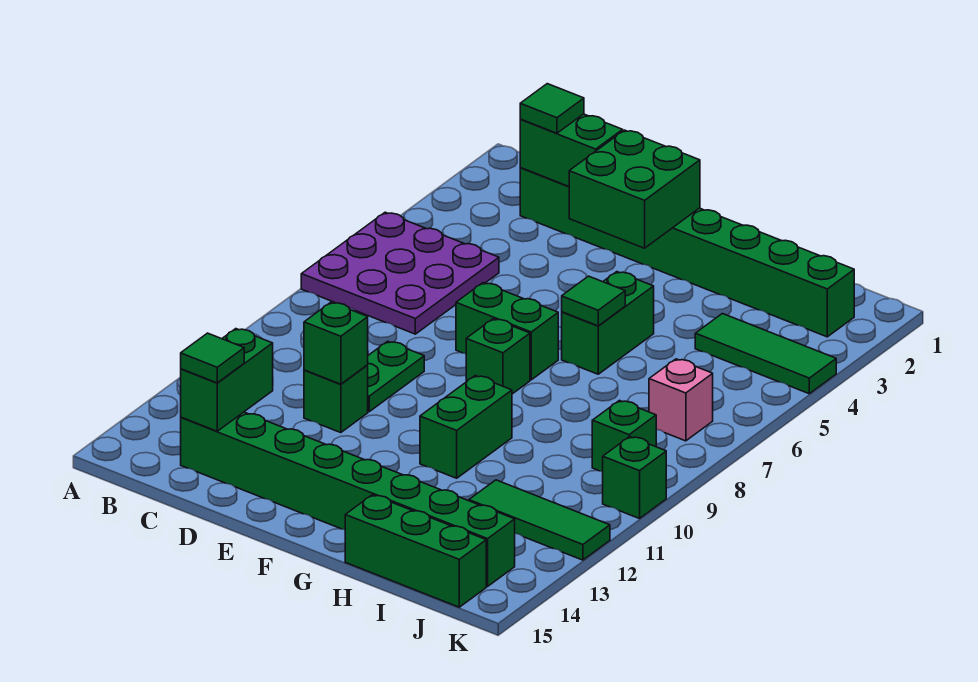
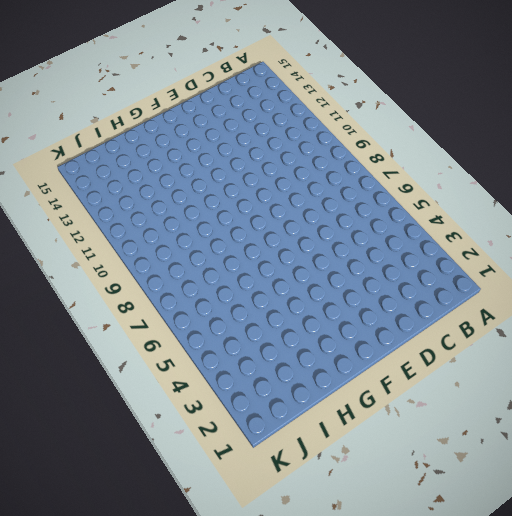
none -> purple 3x3 plate [301,212,499,334]
none -> green 1x8 brick [520,168,854,337]
none -> green 1x8 brick [181,412,515,586]

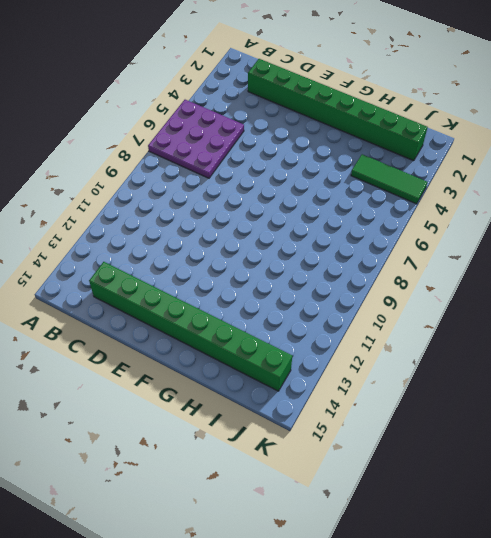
none -> green 1x2 plate [368,341,424,412]
none -> green 1x1 brick [304,365,368,433]
none -> green 1x2 brick [456,283,558,380]

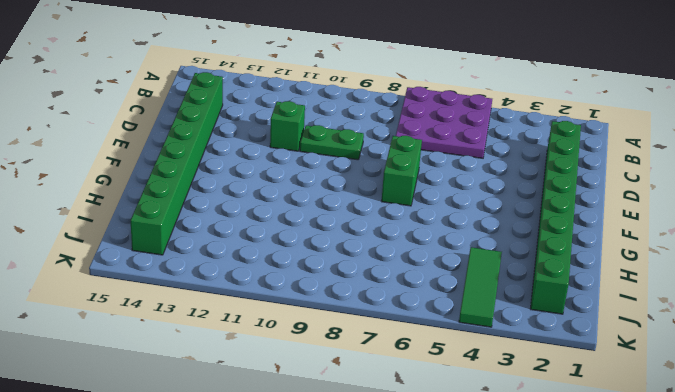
none -> green 1x1 brick [466,319,530,394]
none -> green 1x2 brick [562,272,654,374]
none -> green 1x2 brick [420,376,512,478]

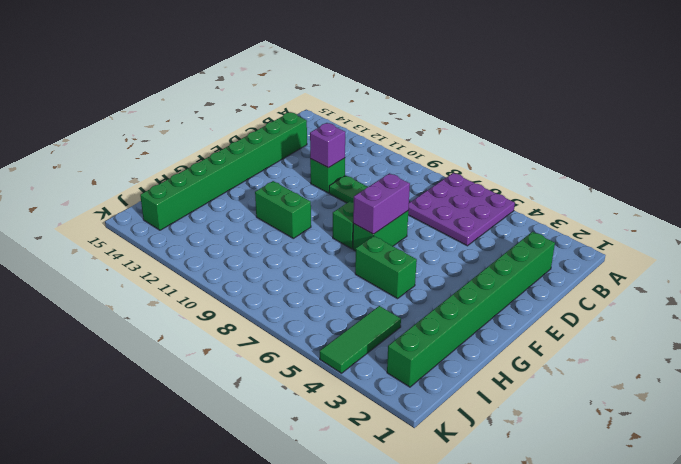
purple 1x1 brick [310,123,345,168] -> green 1x1 brick [304,302,368,384]
purple 1x2 brick [353,173,410,234] -> none
none -> green 1x3 brick [345,495,486,607]
none -> green 1x3 tile [469,480,610,560]
none -> pink 1x1 brick [649,359,713,441]

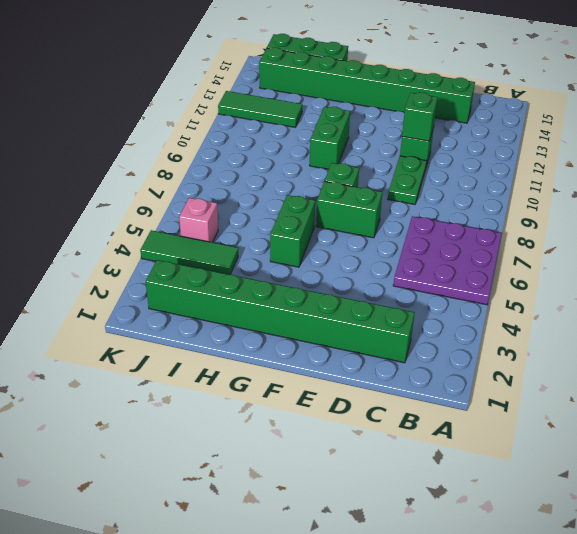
pink 1x1 brick [179,198,218,242] -> pink 1x1 brick moved to [649,359,713,441]
none -> green 1x1 brick [592,401,656,472]
none -> green 1x1 brick [603,437,666,519]
none -> green 1x2 brick [520,114,623,186]

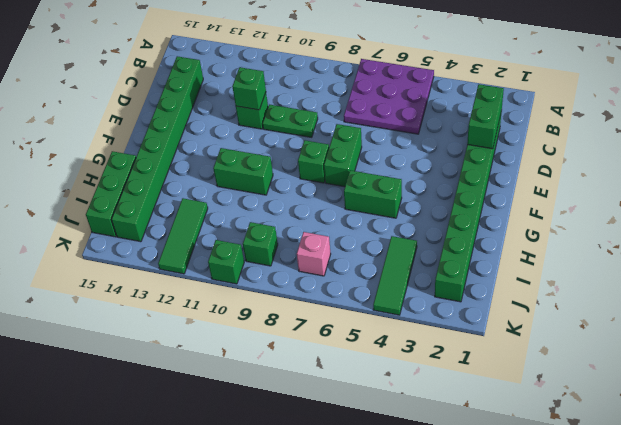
none -> green 1x2 brick [181,329,273,431]
none -> green 2x2 brick [569,130,700,248]
none -> green 1x1 tile [562,276,625,326]

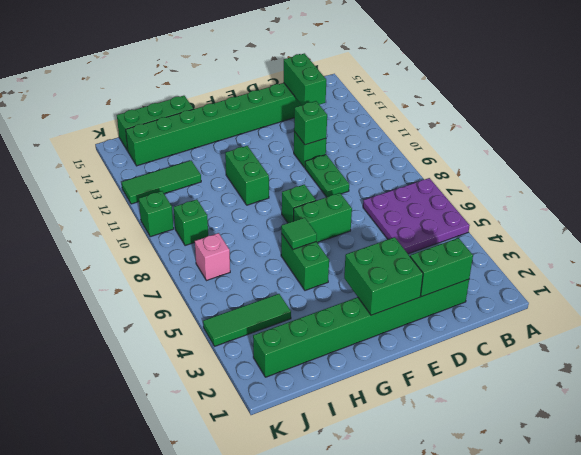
none -> green 1x1 tile [520,84,584,133]
none -> green 1x1 tile [181,333,244,383]

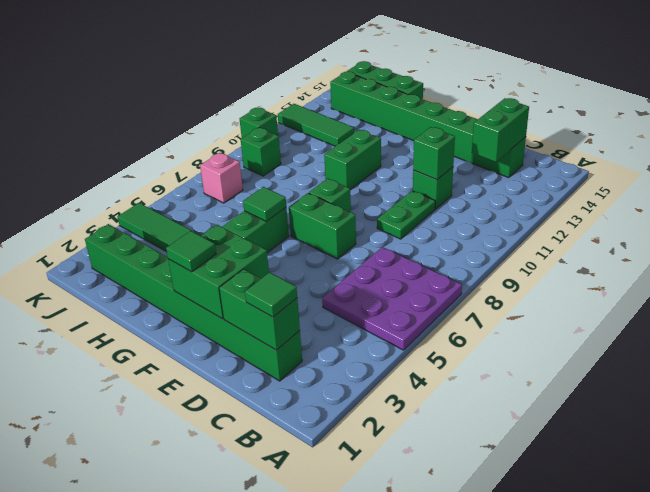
green 1x1 tile [166,231,216,272] -> green 1x1 tile moved to [181,333,244,383]

